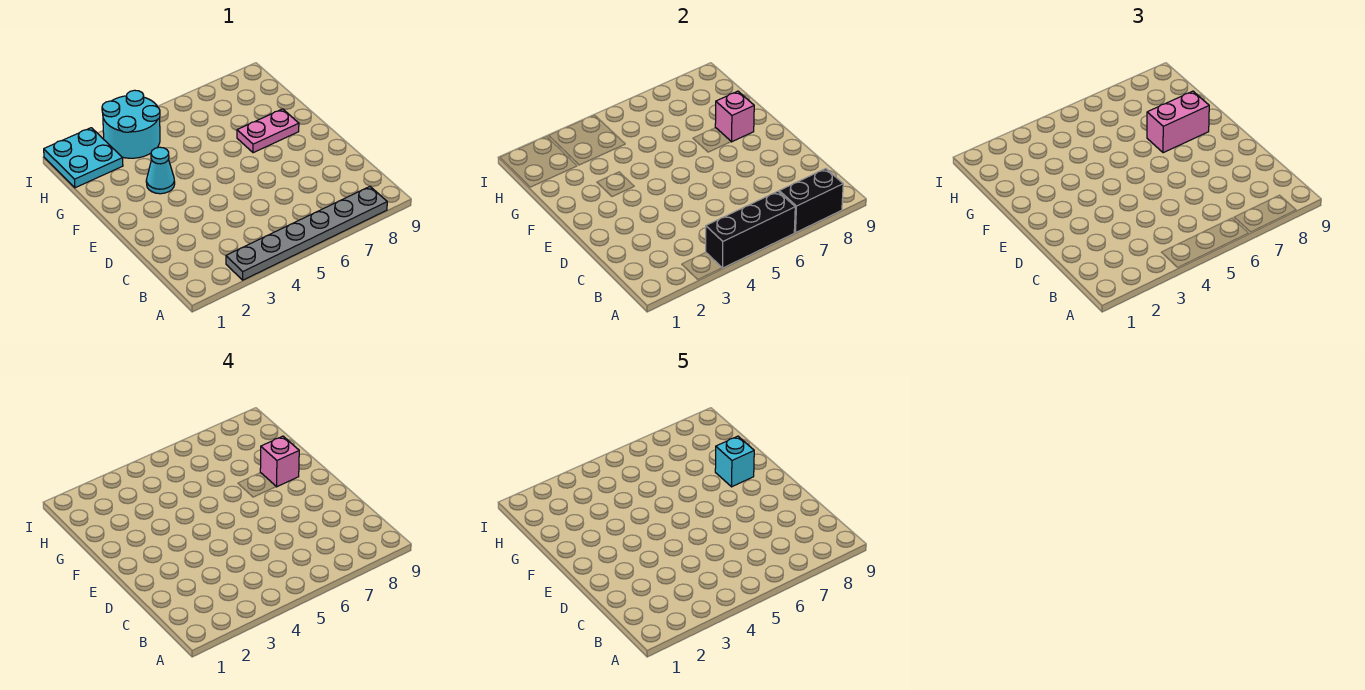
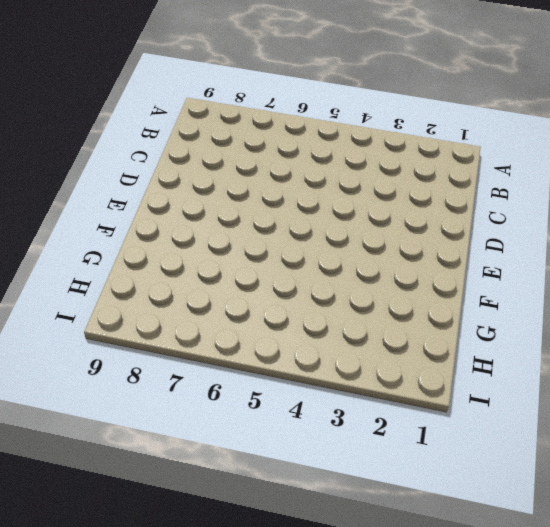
none -> grey 1x6 plate [226,187,387,280]
none -> cyan 1x1 cone [146,147,175,194]

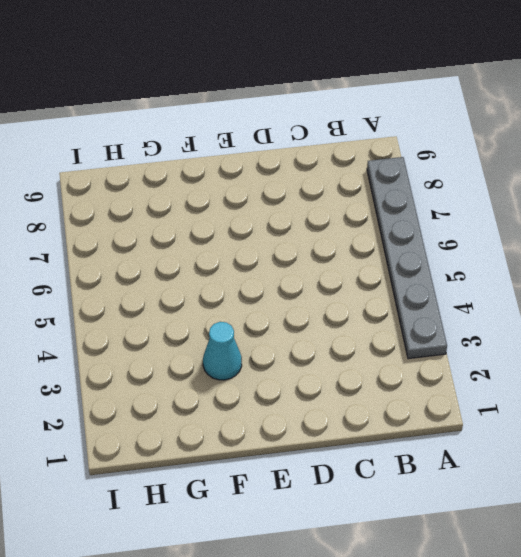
none -> pink 1x2 plate [237,109,299,153]
none -> cyan 2x2 plate [44,128,123,188]

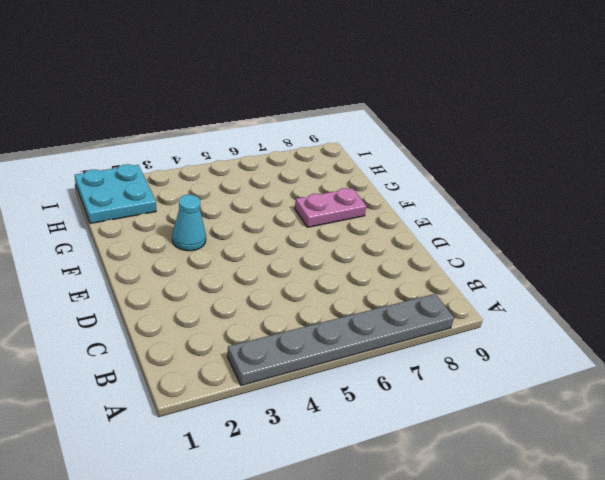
none -> cyan 2x2 round brick [102,90,160,158]
none -> black 1x3 brick [706,191,795,268]

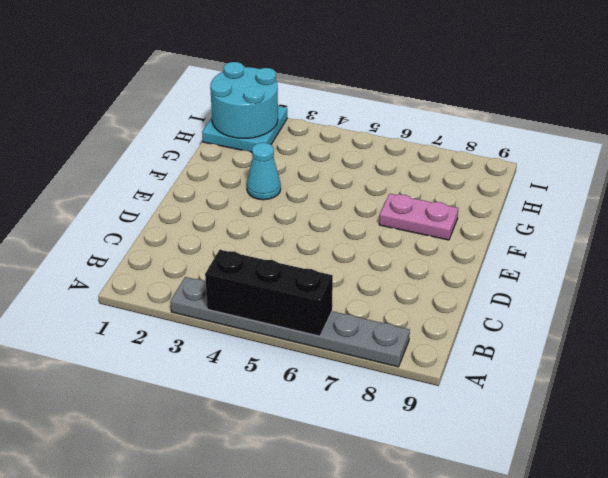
cyan 2x2 round brick [210,62,278,138] -> cyan 2x2 round brick moved to [102,90,160,158]
none -> black 1x2 brick [779,169,843,233]
none -> pink 1x1 brick [715,91,754,142]

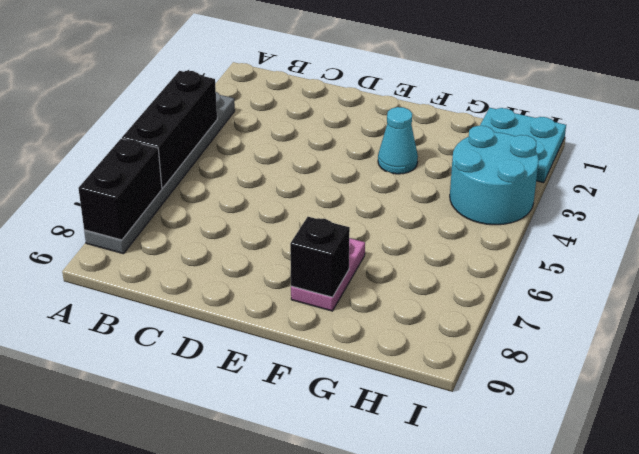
black 1x1 brick [290,217,350,297] -> pink 1x1 brick [715,91,754,142]
none -> pink 1x2 brick [1147,91,1209,153]
none -> pink 1x1 brick [260,436,299,487]

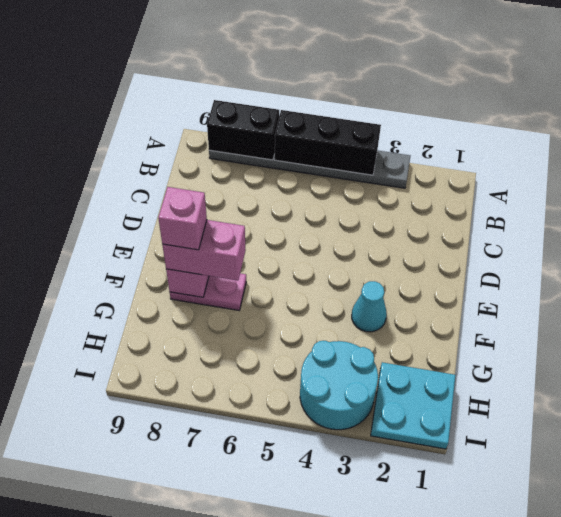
none -> cyan 1x1 brick [715,436,754,487]

